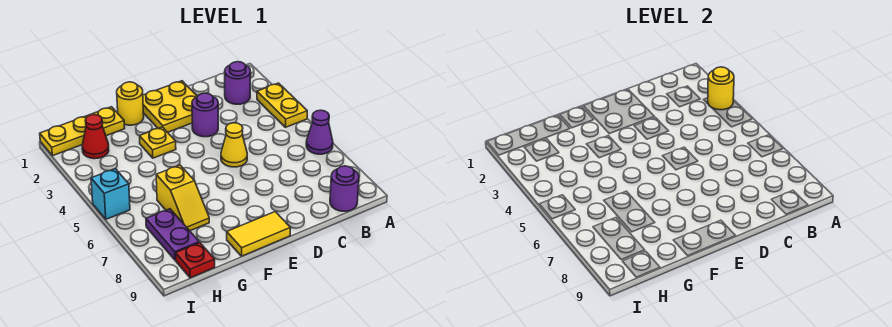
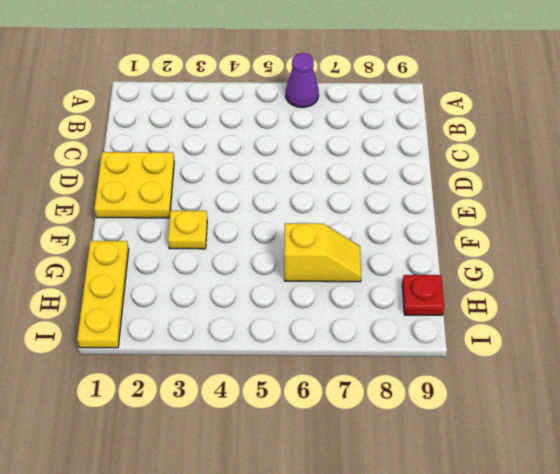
none -> yellow 1x2 plate [257,83,307,127]
none -> purple 1x1 round brick [225,62,251,104]
none -> purple 1x1 round brick [330,166,359,211]

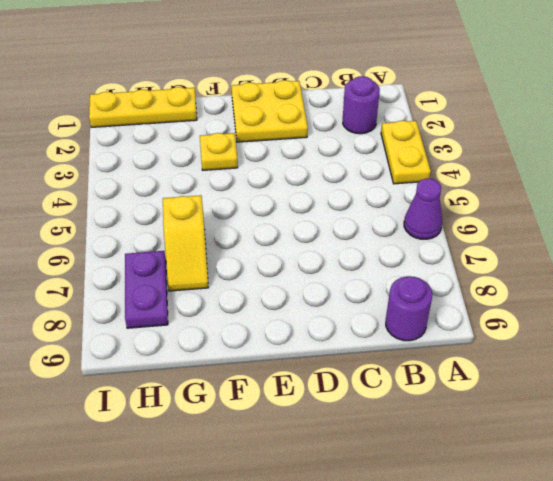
none -> purple 1x1 round brick [192,93,218,137]
none -> yellow 1x1 cone [221,123,247,167]
none -> yellow 1x2 tile [227,212,291,256]

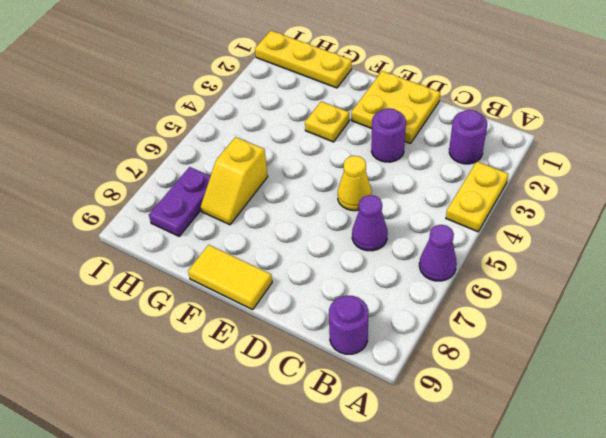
purple 1x1 cone [352,195,388,251] -> none
none -> yellow 1x1 round brick [117,82,144,125]
none -> red 1x1 cone [82,114,109,159]
none -> red 1x1 plate [176,243,215,278]

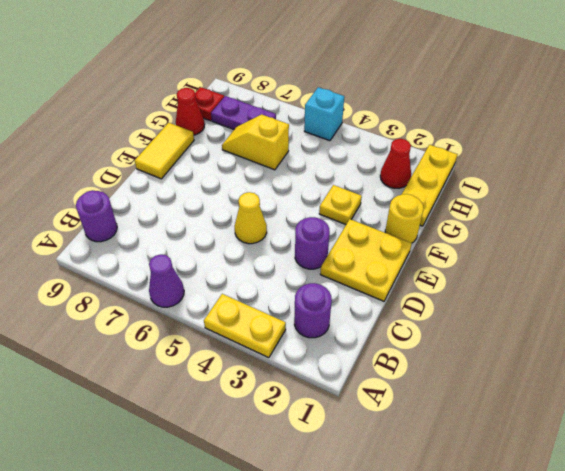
red 1x1 cone [176,88,205,135] -> none
none -> yellow 1x1 round brick [708,67,734,110]

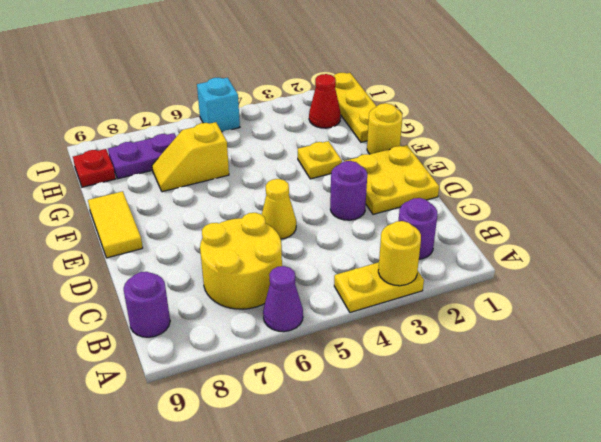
yellow 2x2 round brick [200,213,282,309] -> none

